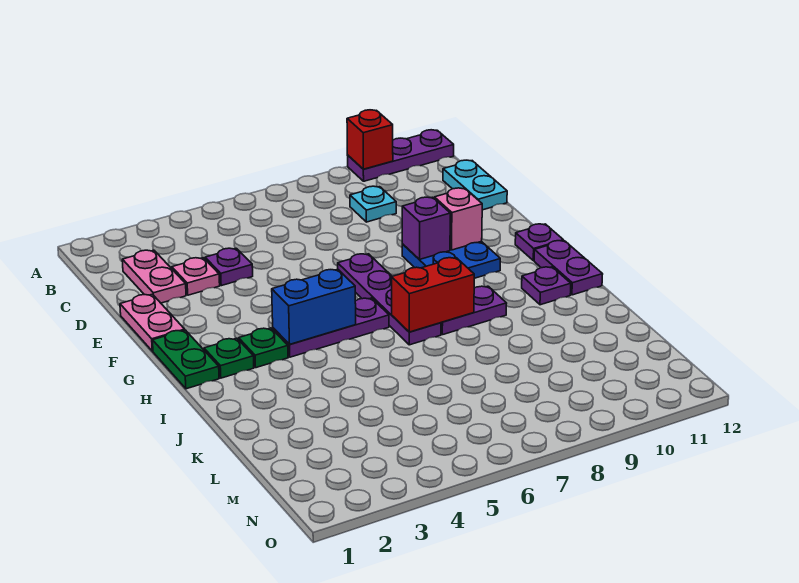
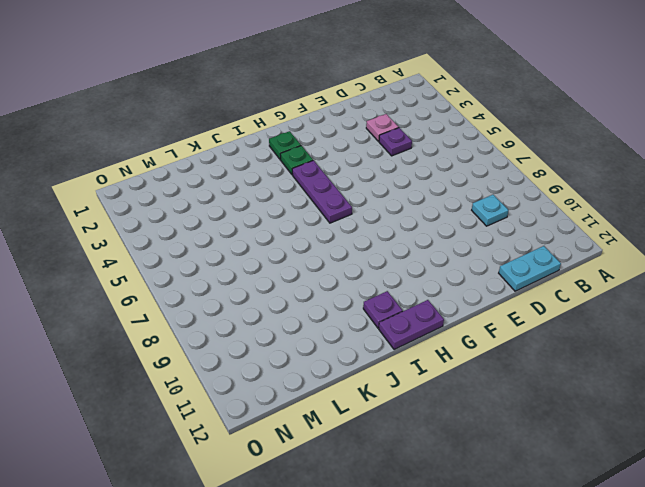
none -> purple 1x3 plate [347,130,454,181]
none -> pink 1x2 plate [122,250,186,303]
none -> pink 1x2 plate [120,294,185,351]

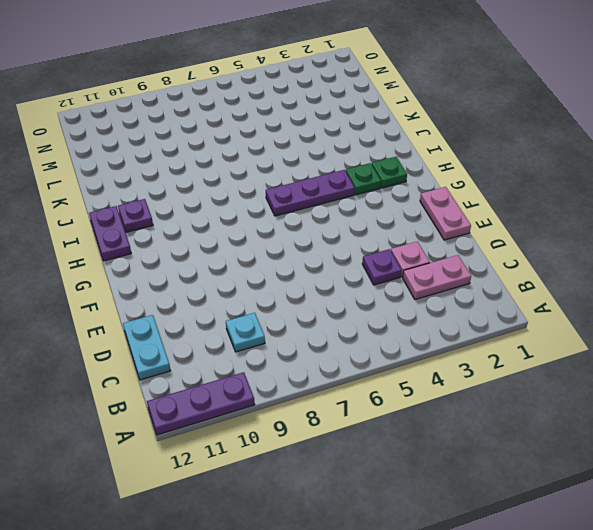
pink 1x2 plate [403,255,471,299] -> pink 1x2 plate turned to [122,250,186,303]
none -> purple 1x4 plate [338,254,441,345]
none -> blue 2x2 plate [402,241,500,278]
none -> green 1x2 plate [153,330,219,389]

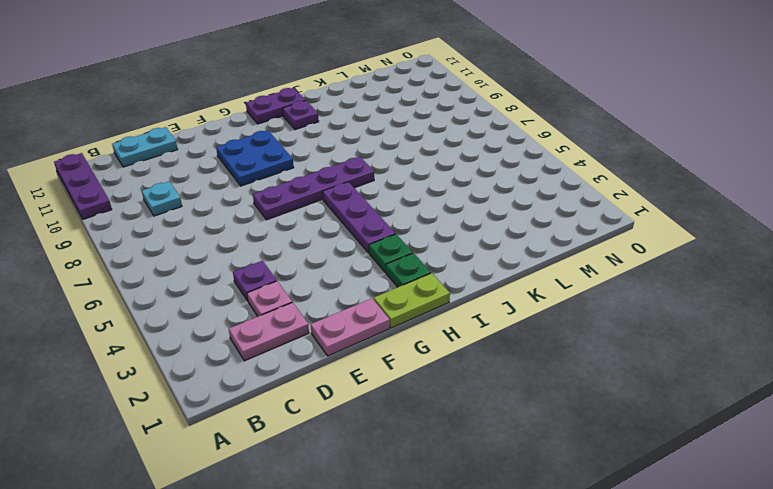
lime 1x2 plate [374,273,450,328] -> green 1x2 plate [153,330,219,389]
none -> purple 1x1 plate [515,224,563,261]
none -> purple 1x2 plate [441,286,507,335]
none -> red 1x1 brick [347,110,393,169]

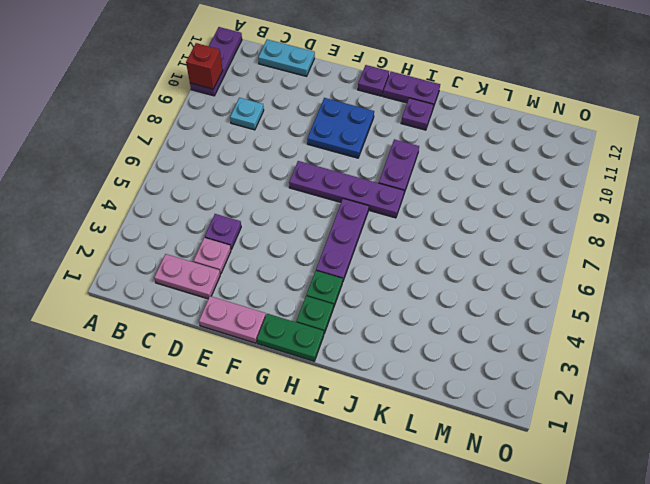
none -> purple 1x1 brick [402,197,450,260]
none -> pink 1x1 brick [434,188,482,250]
none -> blue 1x2 brick [272,269,356,344]

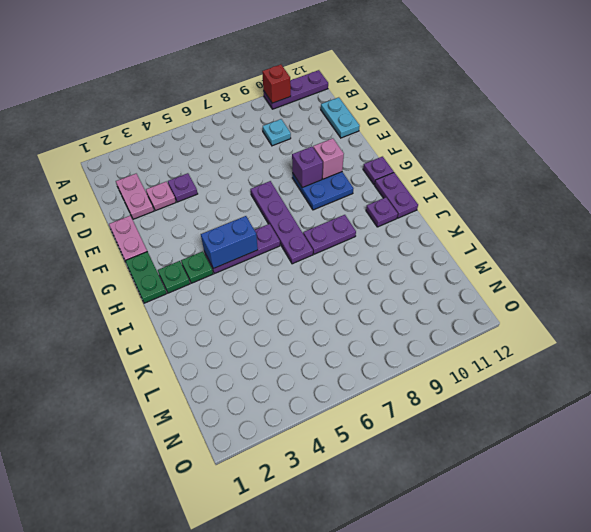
none -> red 1x2 brick [392,258,474,332]

